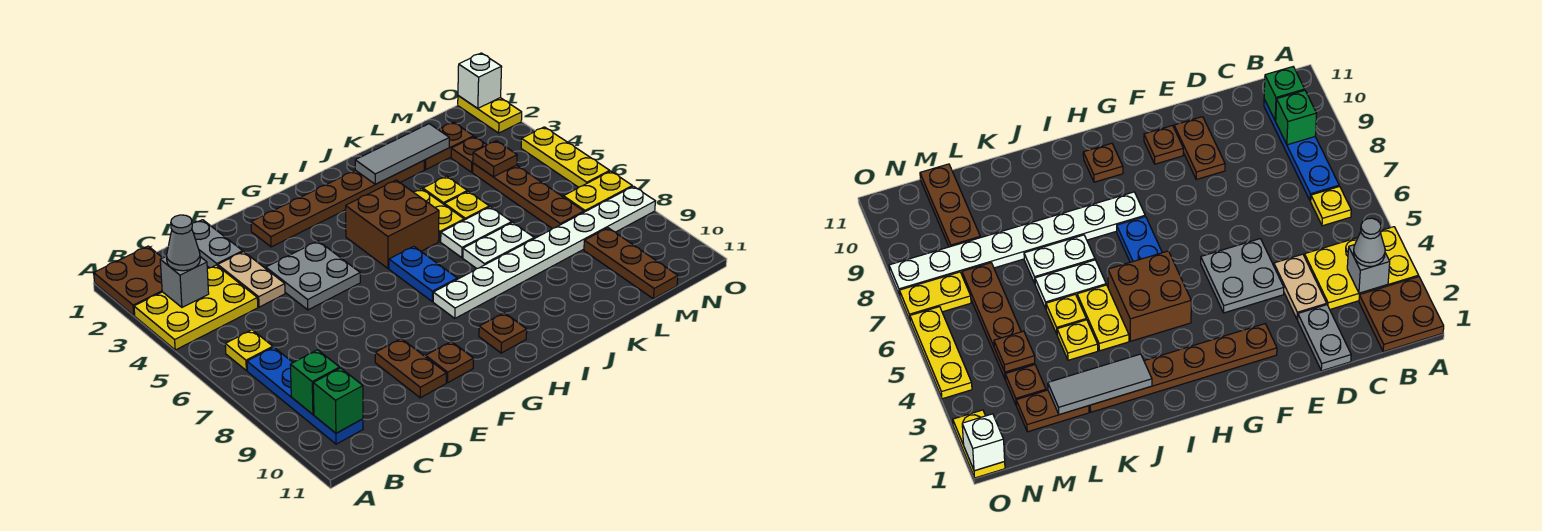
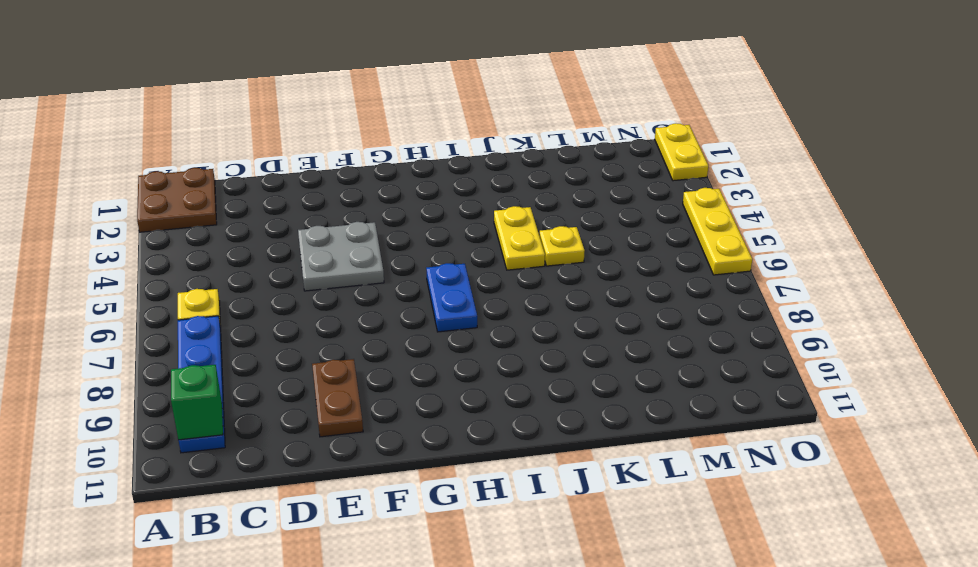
none -> yellow 2x3 plate [134,265,258,350]
none -> grey 1x2 plate [192,220,243,268]
none -> tan 1x2 plate [218,252,285,307]
none -> brown 1x6 plate [251,161,424,247]

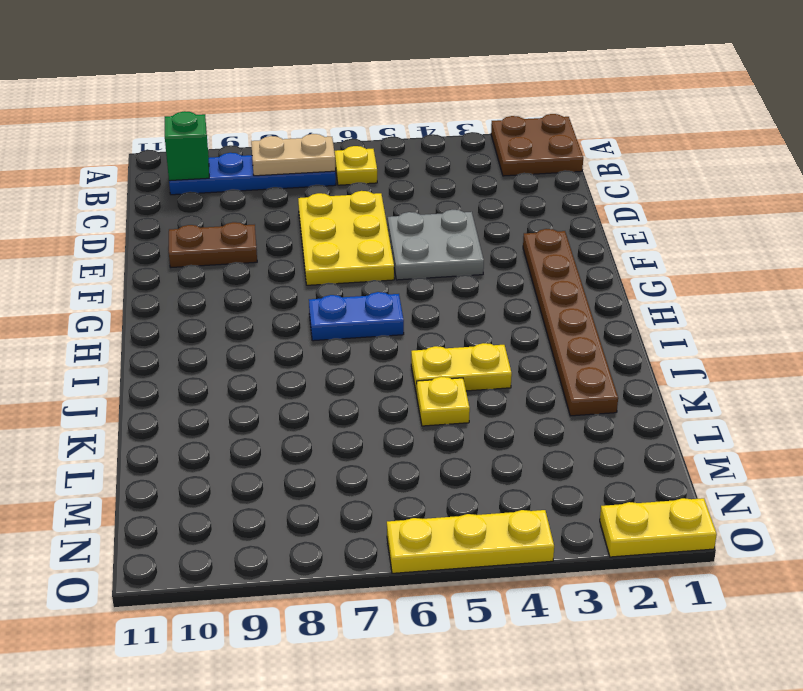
tan 1x2 plate [251,134,335,176] -> tan 1x2 plate moved to [218,252,285,307]
yellow 2x3 plate [298,191,394,285] -> yellow 2x3 plate moved to [134,265,258,350]
none -> grey 1x2 plate [192,220,243,268]
none -> brown 1x1 plate [426,341,474,383]
none -> brown 2x2 brick [346,180,439,268]
none -> white 1x8 plate [433,186,655,318]

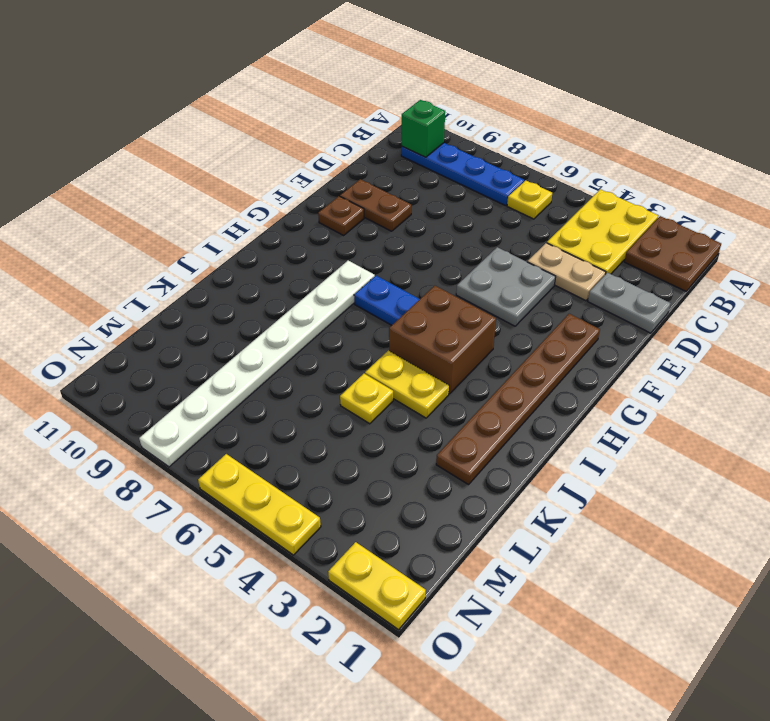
none -> brown 1x1 plate [479,313,527,353]
none -> white 1x2 plate [441,207,512,257]
none -> white 1x2 plate [463,222,534,269]
none -> yellow 1x1 plate [423,176,467,204]

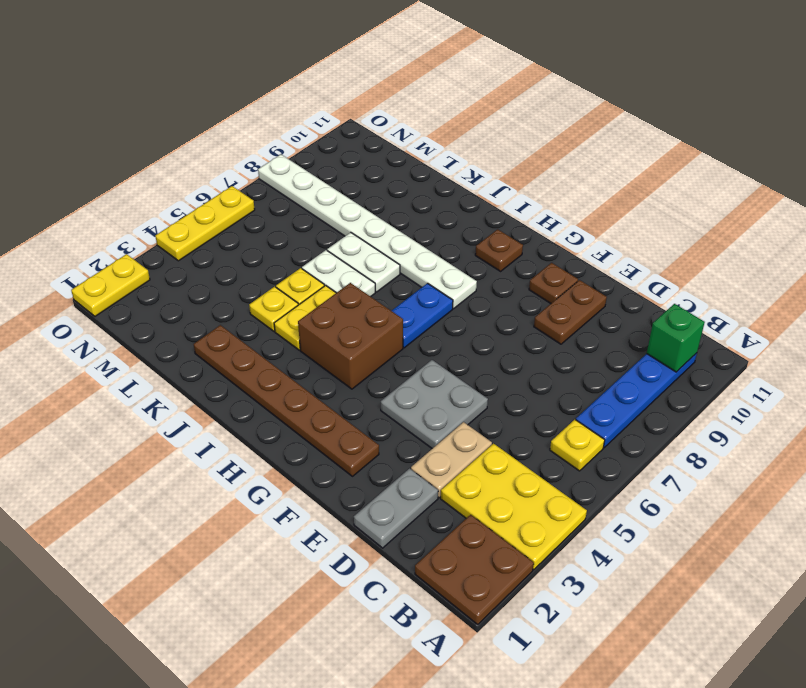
none -> brown 1x2 plate [424,122,474,170]
none -> brown 1x1 plate [451,137,486,172]
none -> brown 1x4 plate [473,163,584,229]
none -> brown 1x3 plate [584,228,678,299]

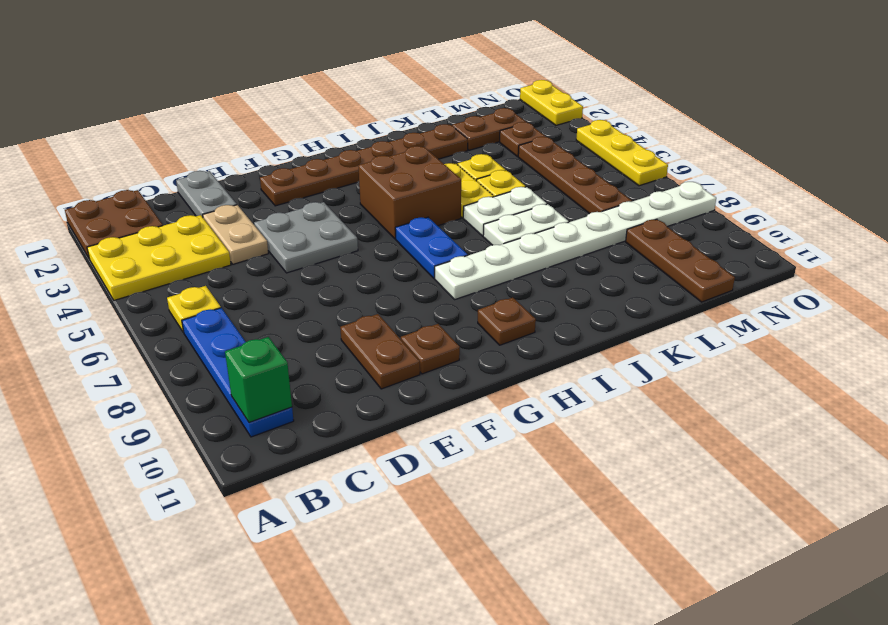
none -> yellow 1x2 plate [563,171,632,212]
none -> grey 1x1 brick [160,256,209,307]
none -> green 1x1 brick [290,350,340,414]
none -> grey 1x3 tile [355,124,449,184]

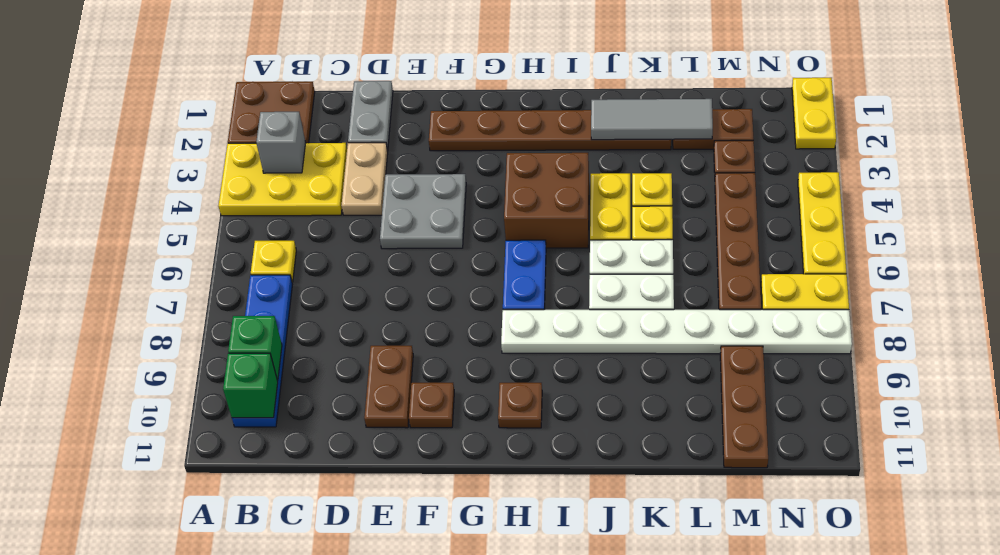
none -> brown 1x1 plate [473,141,517,177]
none -> white 1x1 brick [458,53,502,108]
none -> grey 1x1 cone [167,215,200,271]

